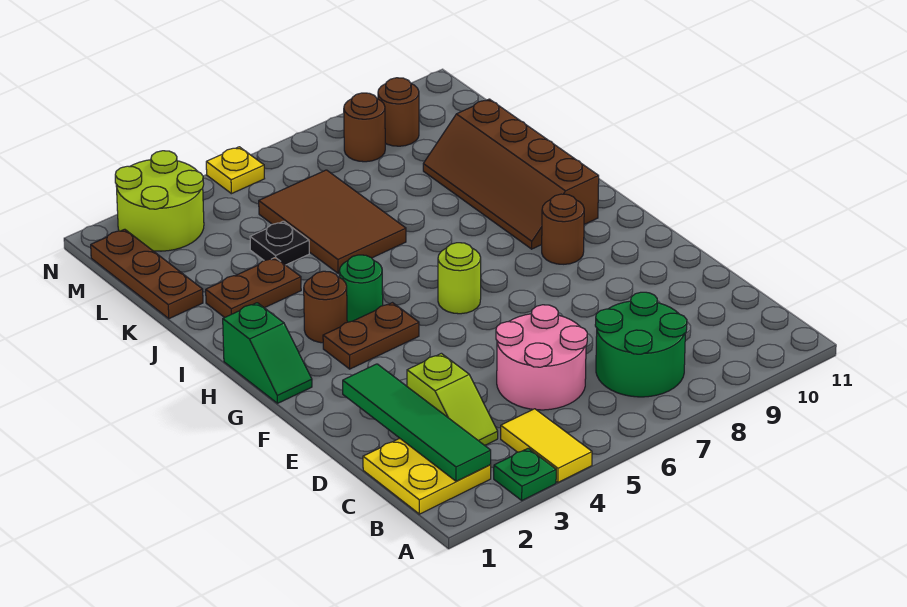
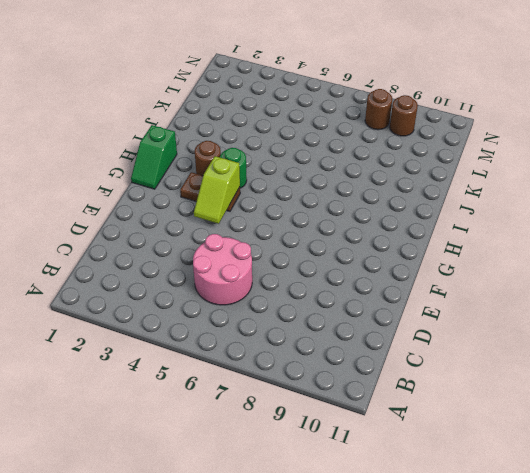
lime 1x2 slope [194,156,240,224] -> lime 1x2 slope moved to [407,353,498,445]
none -> green 1x1 plate [494,448,556,500]
none -> yellow 1x2 tile [501,409,592,483]
none -> yellow 2x2 plate [363,439,491,514]

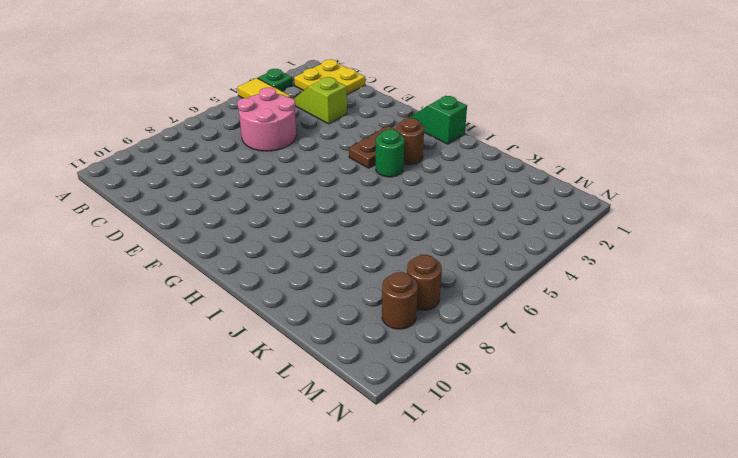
none -> green 2x2 round brick [595,292,687,397]
none -> lime 1x1 round brick [438,243,481,314]
none -> brown 1x1 round brick [542,194,584,264]

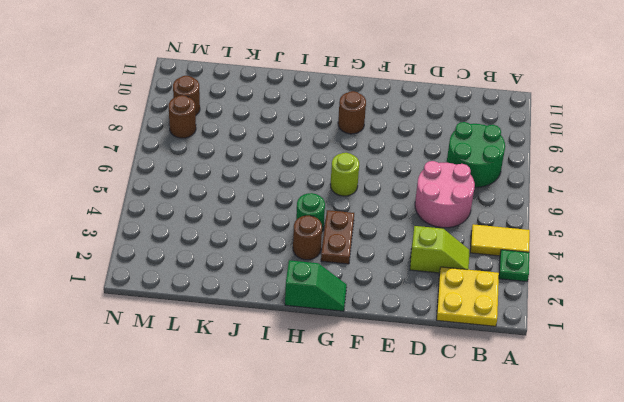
none -> brown 2x4 slope [423,99,599,249]
none -> brown 1x2 plate [206,257,301,318]
none -> brown 2x3 tile [259,170,406,273]

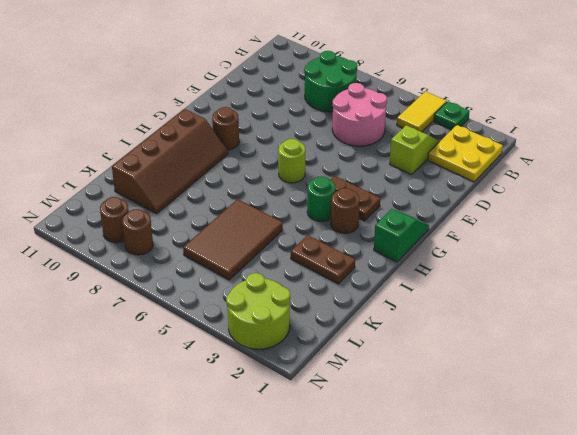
none -> brown 1x3 plate [91,229,203,319]
none -> black 1x1 plate [250,221,309,265]
none -> yellow 1x1 plate [206,147,265,194]

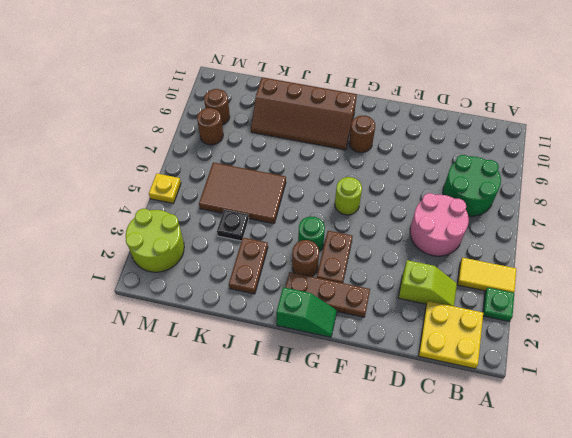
brown 1x3 plate [285,272,370,317] -> brown 1x3 plate moved to [91,229,203,319]
none -> green 1x4 tile [343,364,491,481]

